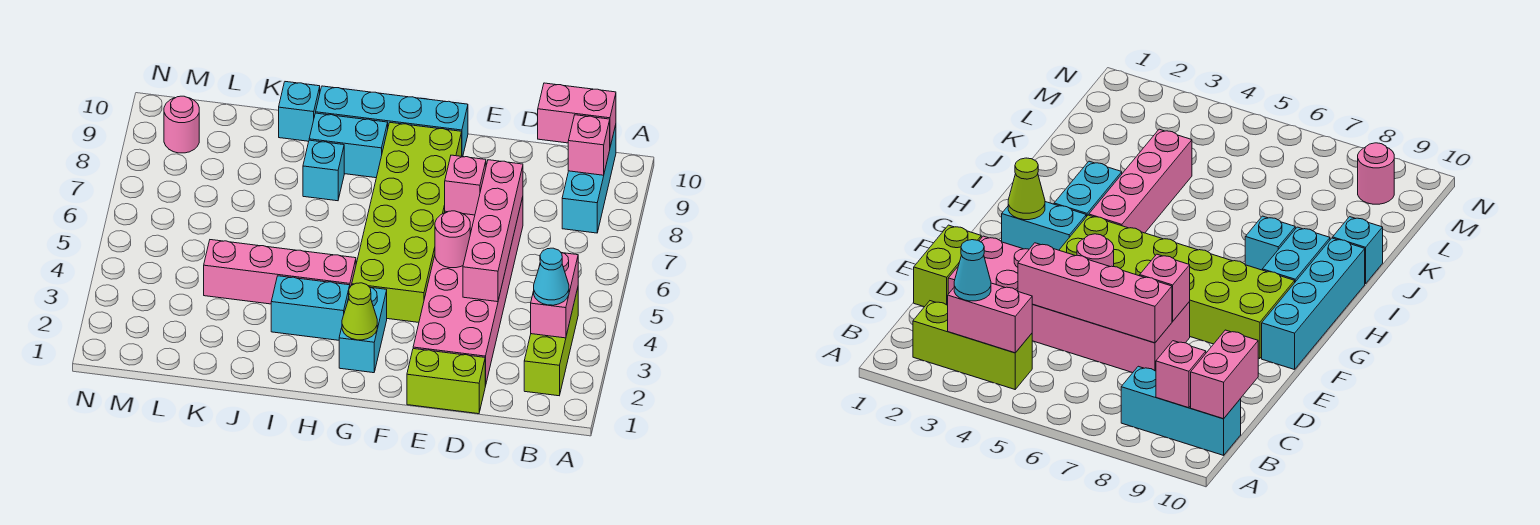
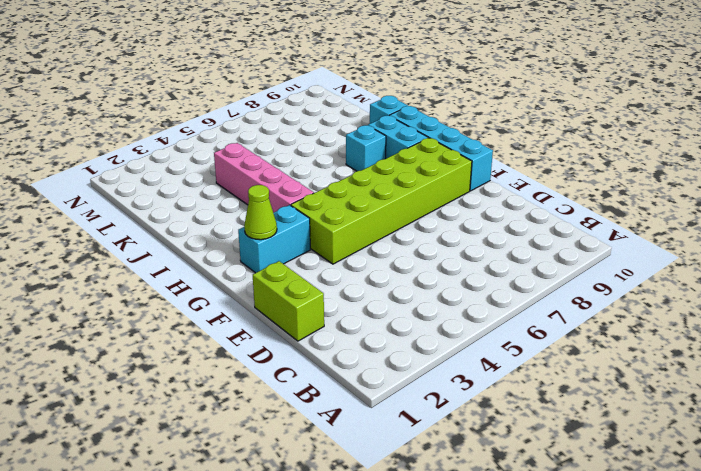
none -> lime 1x3 brick [524,288,578,396]
none -> cyan 1x3 brick [562,125,616,233]
none -> pink 2x6 brick [413,197,523,386]

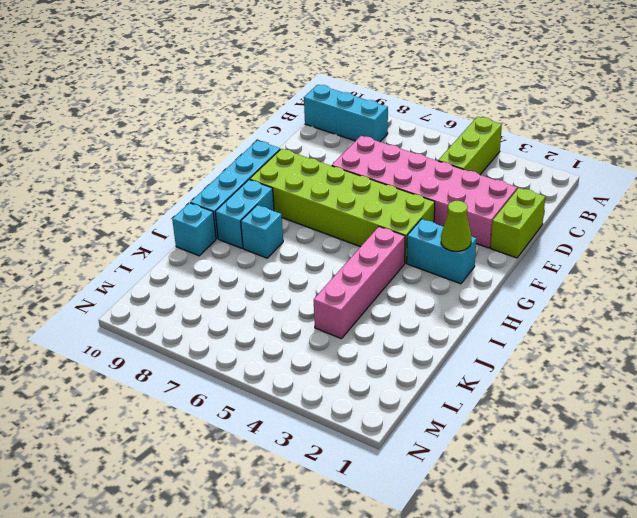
lime 1x3 brick [438,117,502,175] -> lime 1x3 brick turned to [524,288,578,396]
none -> cyan 1x2 brick [271,276,350,340]
none -> pink 1x1 round brick [164,96,199,153]
none -> pink 1x2 brick [531,250,578,338]

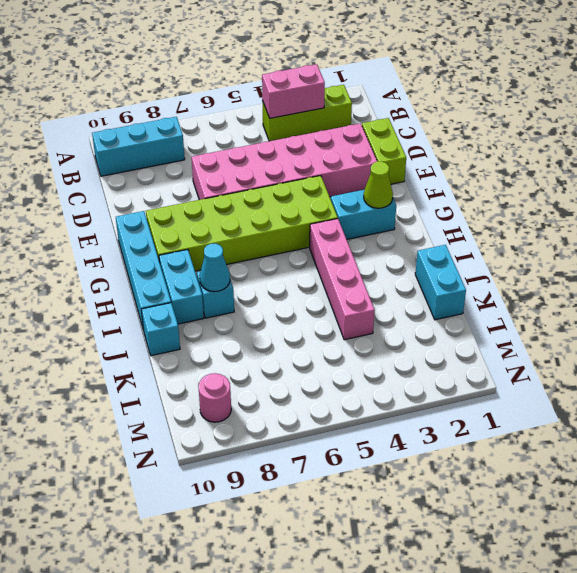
cyan 1x1 cone [200,244,230,292] -> cyan 1x1 cone moved to [534,248,569,305]
cyan 1x2 brick [415,245,466,320] -> cyan 1x2 brick moved to [271,276,350,340]
none -> pink 1x1 brick [568,115,610,175]
none -> pink 1x2 brick [538,83,616,146]
none -> pink 1x4 brick [463,160,523,302]

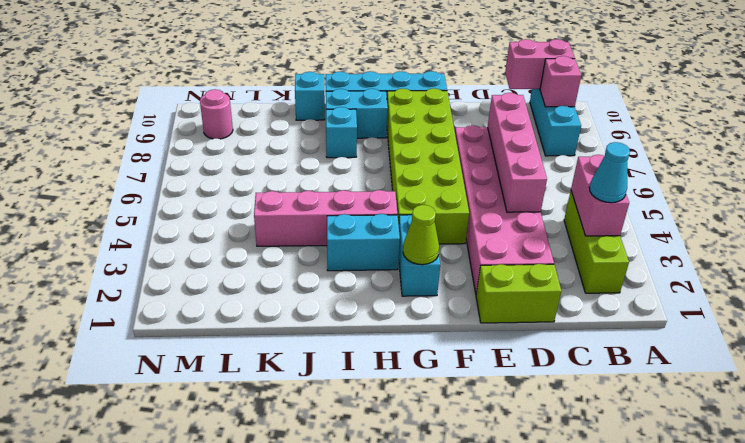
none -> pink 1x1 round brick [435,211,470,268]
none -> pink 1x1 brick [445,155,486,215]

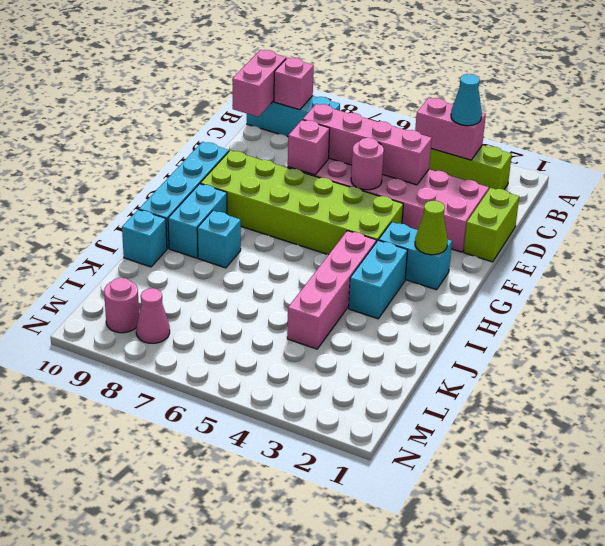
pink 1x1 cone [136,288,170,343] -> none

